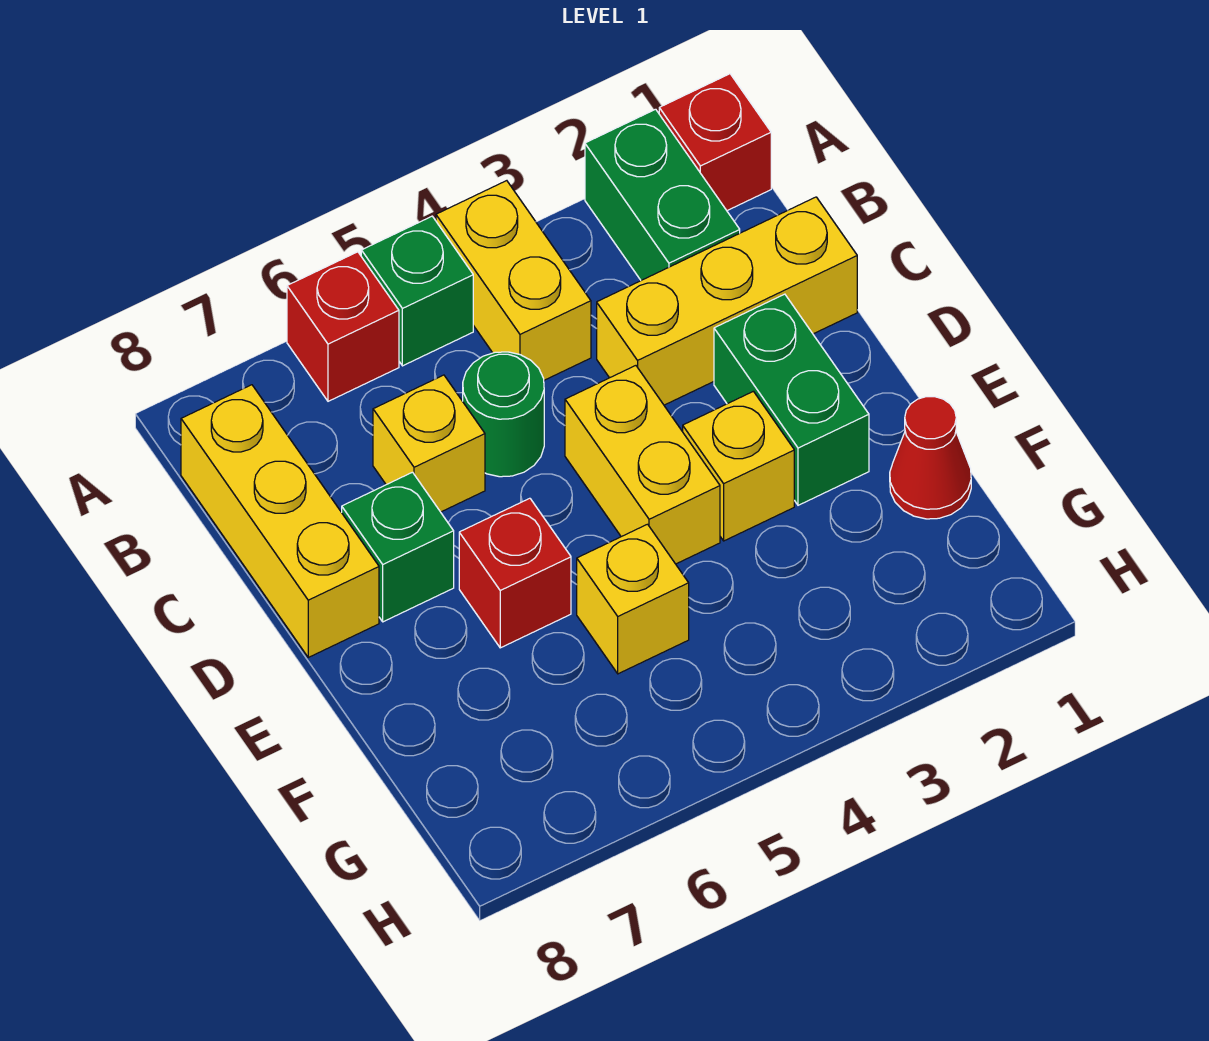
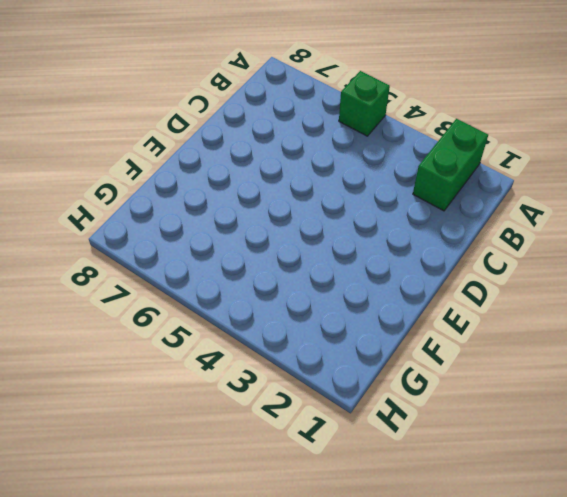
none -> red 1x1 brick [659,74,771,211]
none -> yellow 1x2 brick [436,181,591,380]
none -> red 1x1 brick [287,252,399,401]

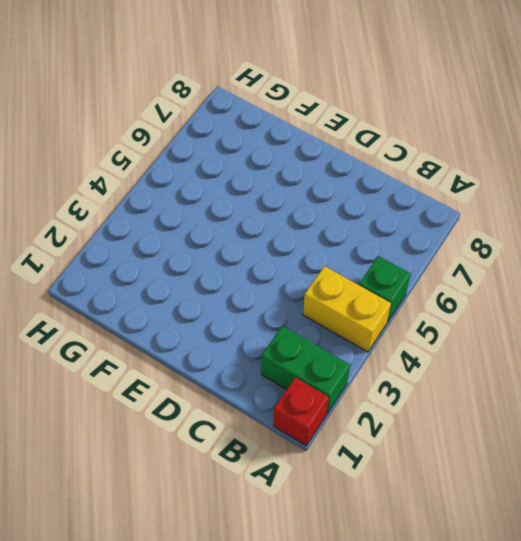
none -> red 1x1 brick [287,252,399,401]
none -> yellow 1x3 brick [181,385,379,657]
none -> yellow 1x3 brick [597,197,857,405]

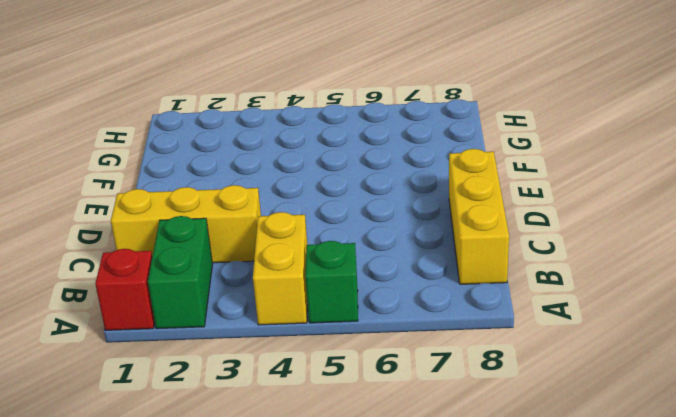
none -> red 1x1 brick [287,252,399,401]
none -> green 1x1 round brick [463,352,544,477]
none -> yellow 1x1 brick [373,375,485,512]

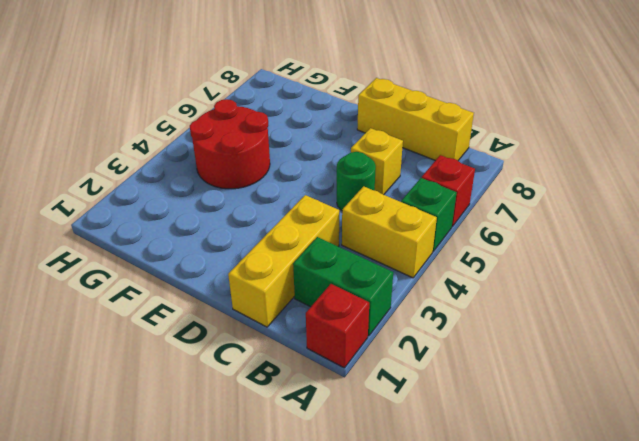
red 2x2 round brick [190,99,270,189] -> yellow 1x1 brick [577,524,689,674]
none -> green 1x2 brick [714,294,869,505]
none -> yellow 1x2 brick [565,366,720,564]
none -> green 1x1 brick [342,472,454,622]

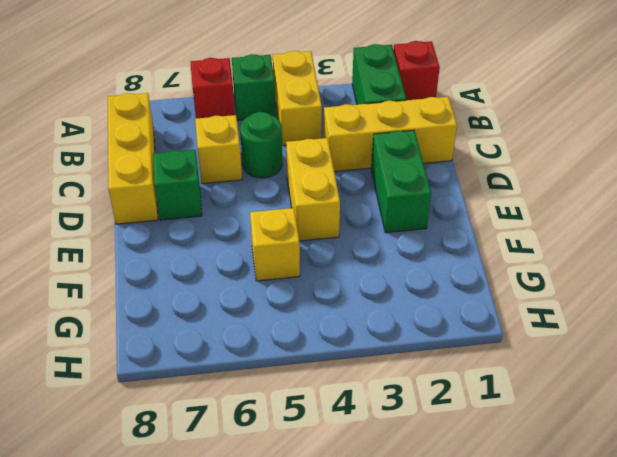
none -> yellow 1x1 brick [683,391,794,541]
none -> red 1x1 brick [459,498,571,648]
none -> red 1x1 cone [890,397,971,519]

